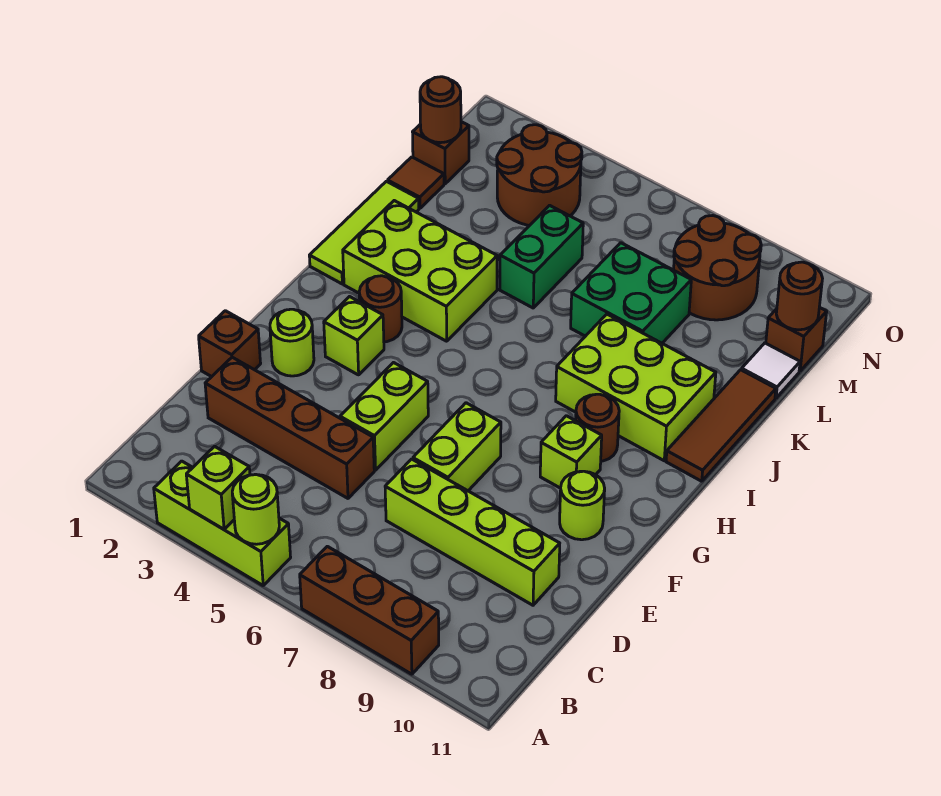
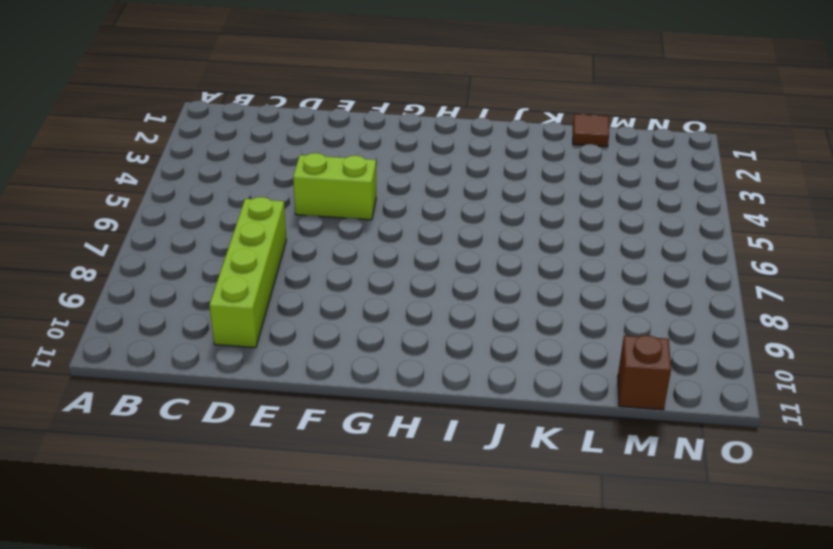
none -> lime 1x3 brick [154,461,291,585]
none -> brown 1x3 brick [300,546,439,674]
none -> brown 1x4 brick [205,357,374,498]

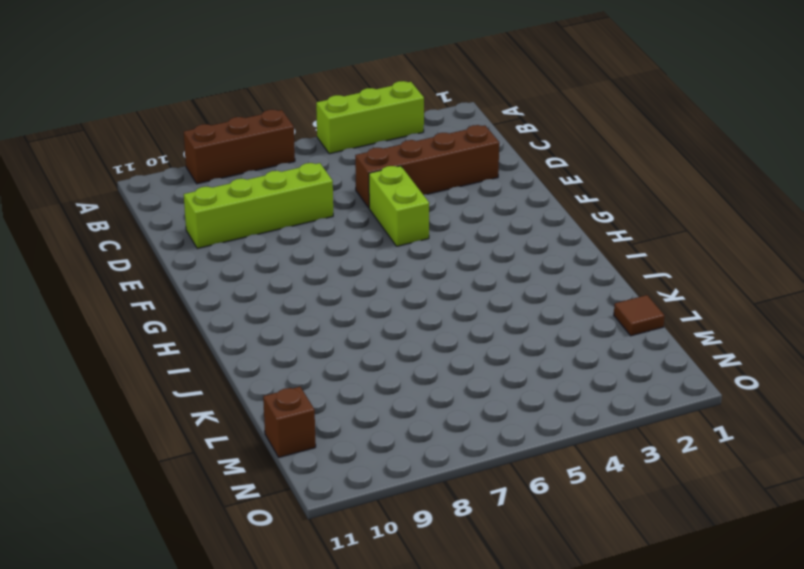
none -> brown 1x1 brick [199,311,261,377]
none -> lime 1x2 brick [413,403,501,491]
none -> lime 1x1 round brick [270,309,314,376]

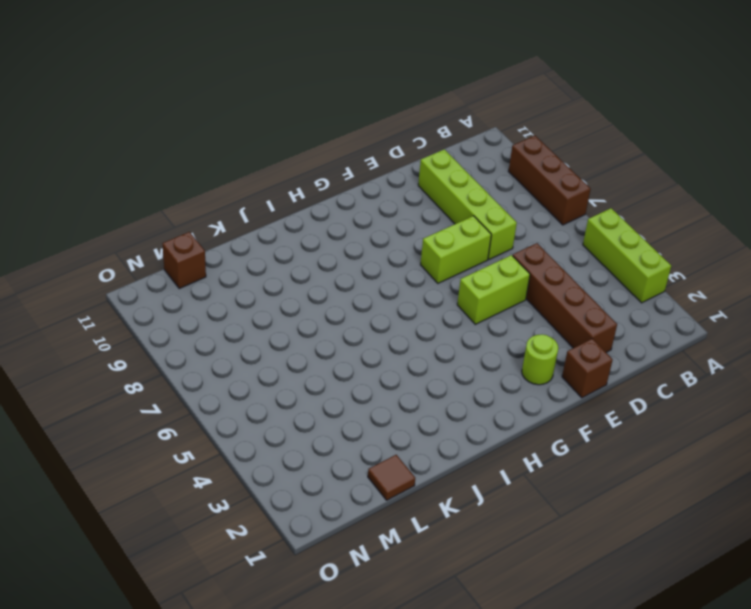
none -> lime 1x1 round brick [560,471,605,540]
none -> lime 1x1 brick [324,297,384,375]
none -> lime 1x1 brick [540,416,602,488]

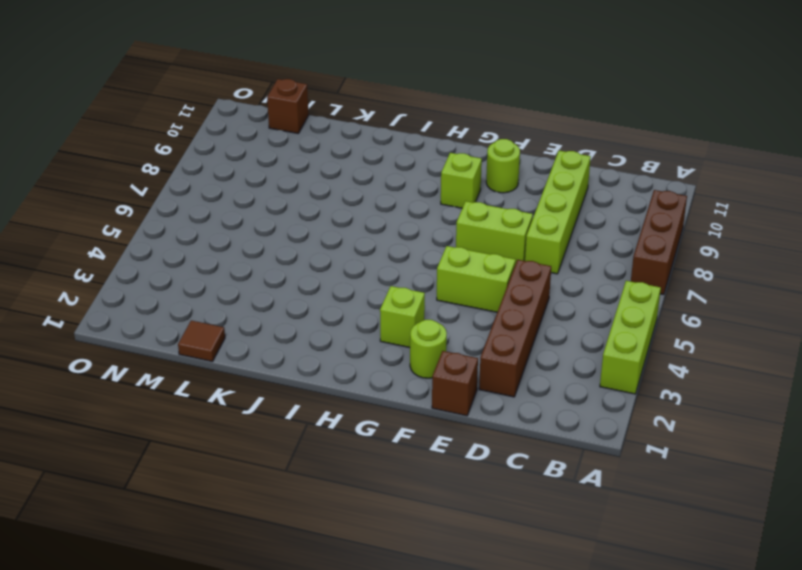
none -> brown 1x1 round brick [359,276,402,342]
none -> brown 1x1 round brick [576,394,619,461]
none -> lime 1x3 tile [309,181,419,284]

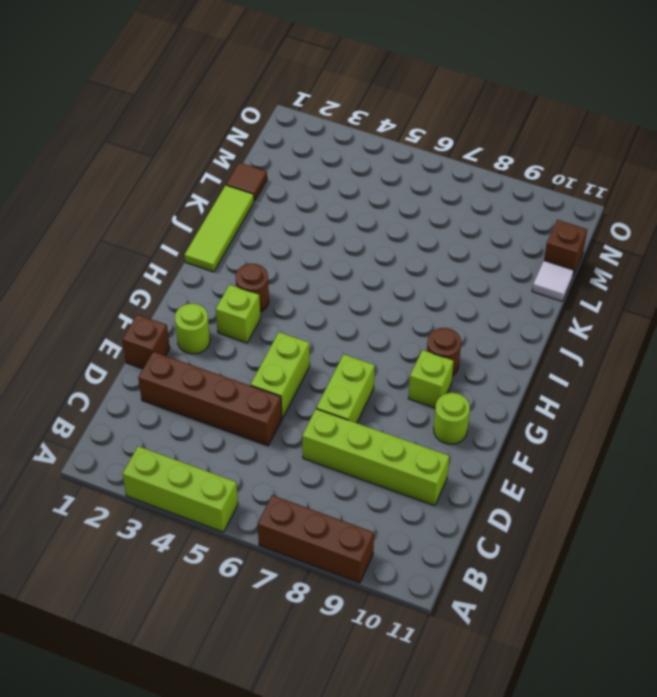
none -> lime 2x3 brick [343,201,497,341]
none -> lime 2x3 brick [556,314,716,461]
none -> brown 1x3 tile [666,370,776,481]

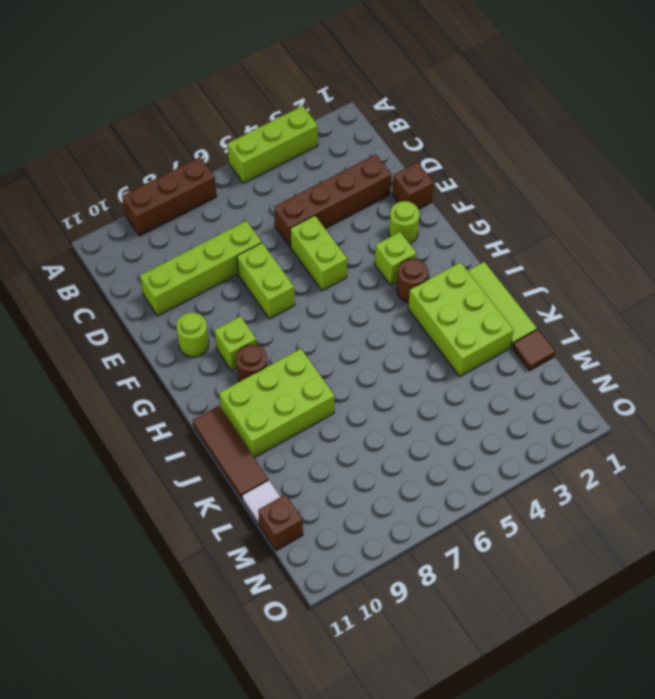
lime 2x3 brick [408,262,514,376] -> lime 2x3 brick turned to [343,201,497,341]
none -> green 1x2 brick [500,205,583,308]
none -> green 2x2 brick [571,243,691,343]
none -> brown 1x1 brick [413,122,469,184]

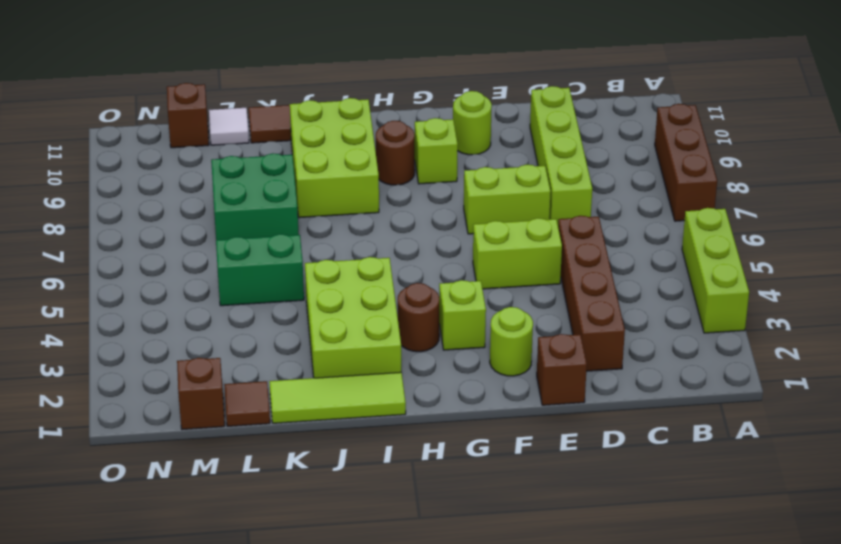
none -> brown 2x2 round brick [497,125,582,226]
none -> brown 2x2 round brick [674,216,761,320]
none -> lime 1x1 brick [186,446,250,529]

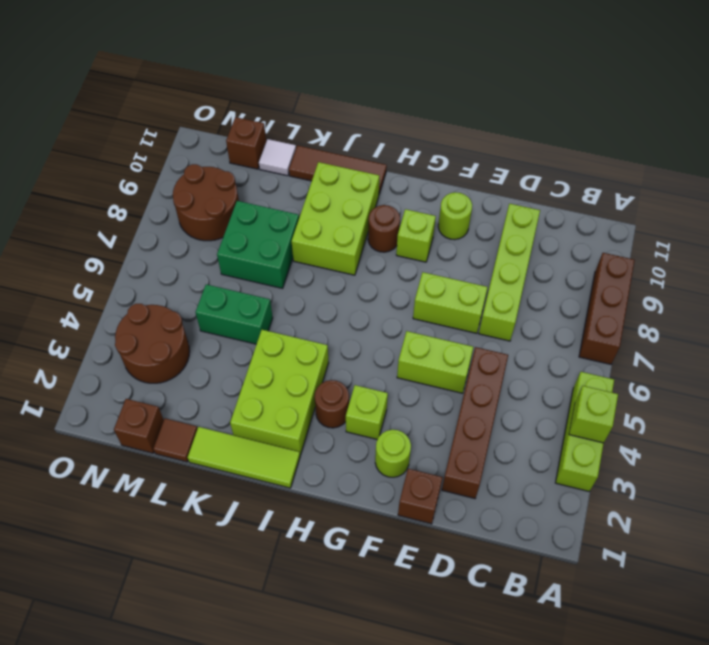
none -> lime 1x1 round brick [232,474,279,544]
none -> brown 1x1 round brick [420,77,461,143]
none -> brown 1x1 round brick [776,262,823,330]

